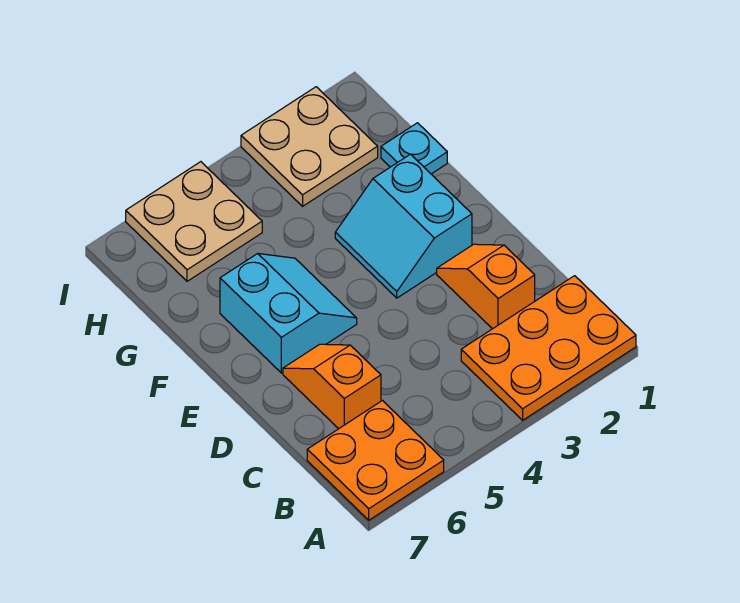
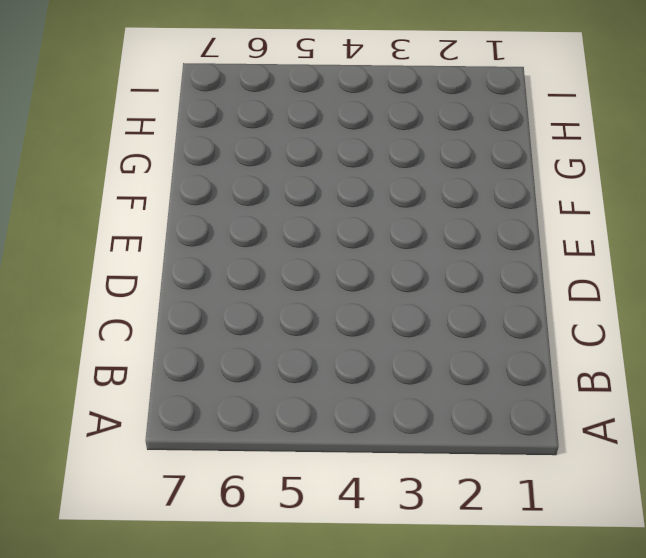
none -> orange 2x3 plate [461,276,636,420]
none -> orange 2x2 plate [307,401,444,520]

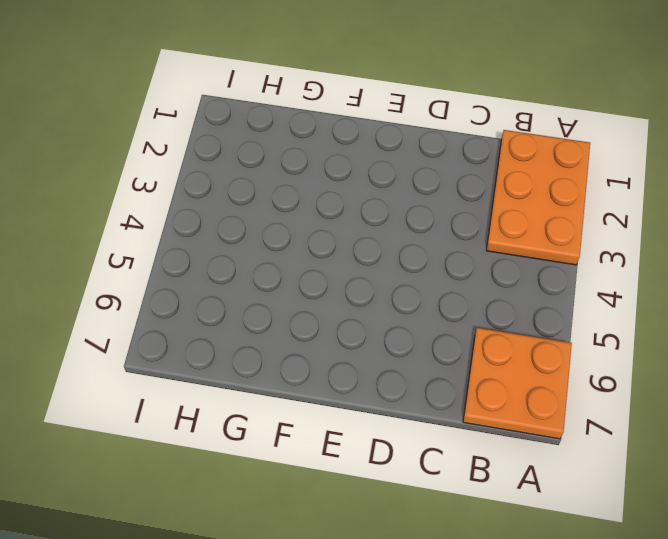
none -> orange 1x2 slope [437,244,535,329]
none -> orange 1x2 slope [283,344,381,429]

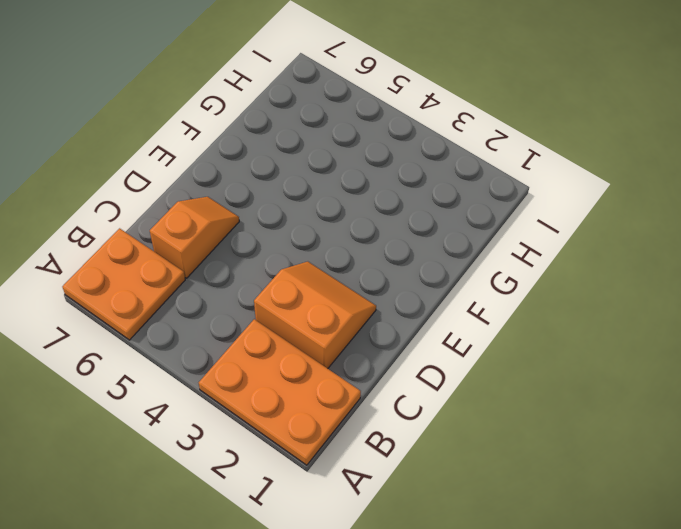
orange 2x2 slope [254,262,376,368] -> orange 1x2 slope [437,244,535,329]
none -> cyan 2x2 slope [335,154,472,298]
none -> cyan 2x2 slope [220,254,357,373]

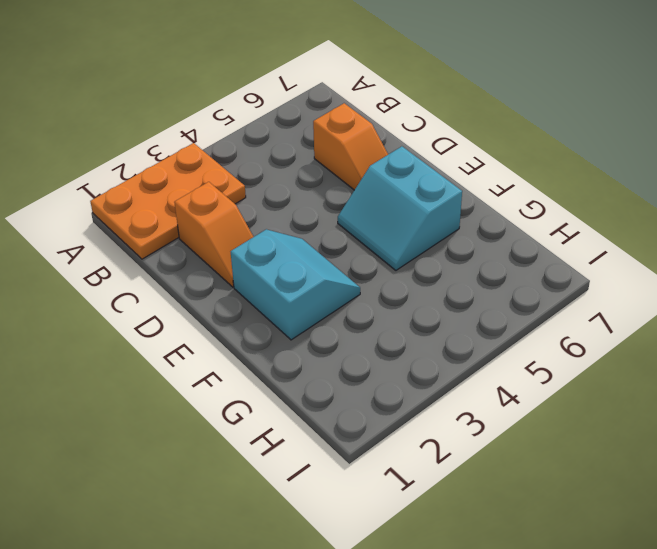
none -> orange 2x2 plate [307,401,444,520]
none -> cyan 1x1 plate [381,123,447,174]

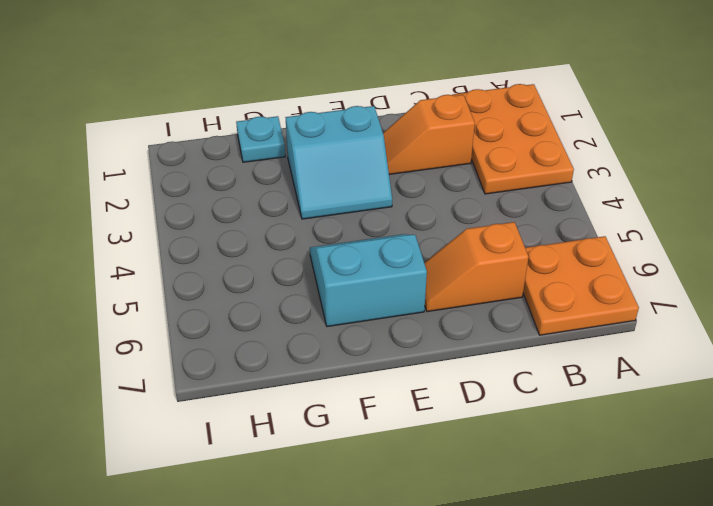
none -> tan 2x2 plate [241,87,378,206]
none -> tan 2x2 plate [126,162,262,281]

